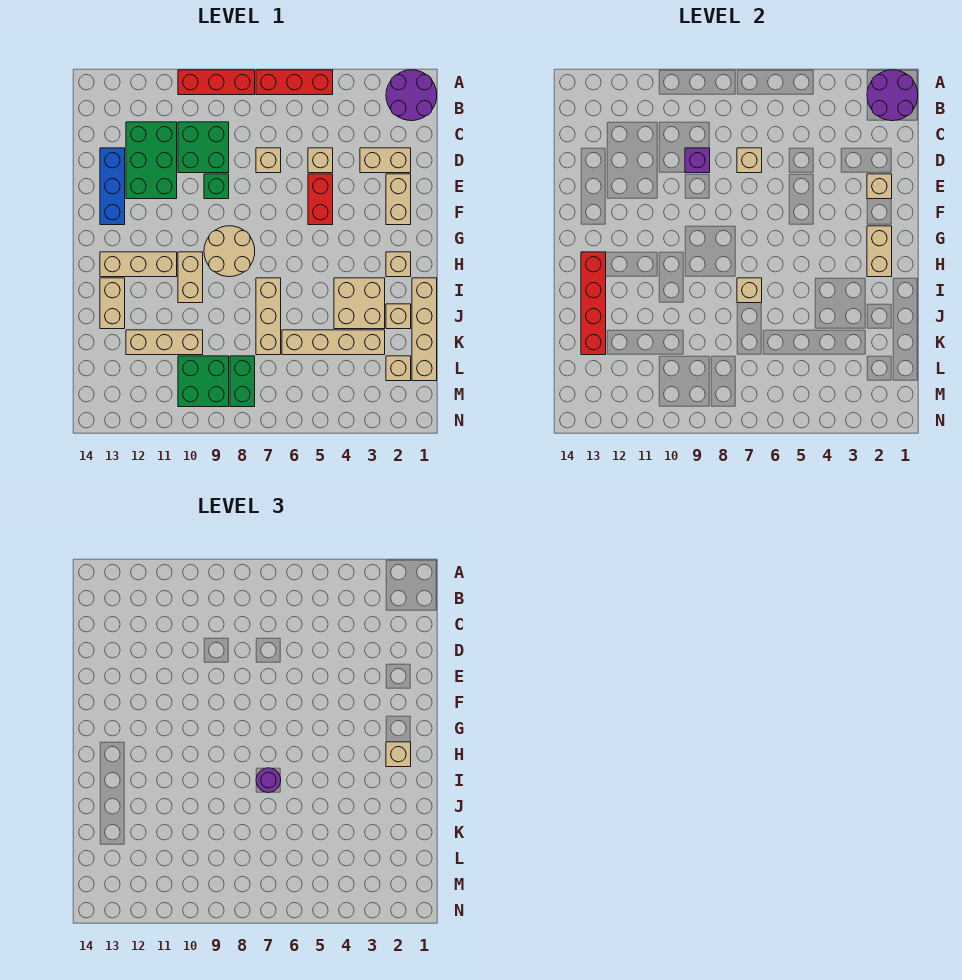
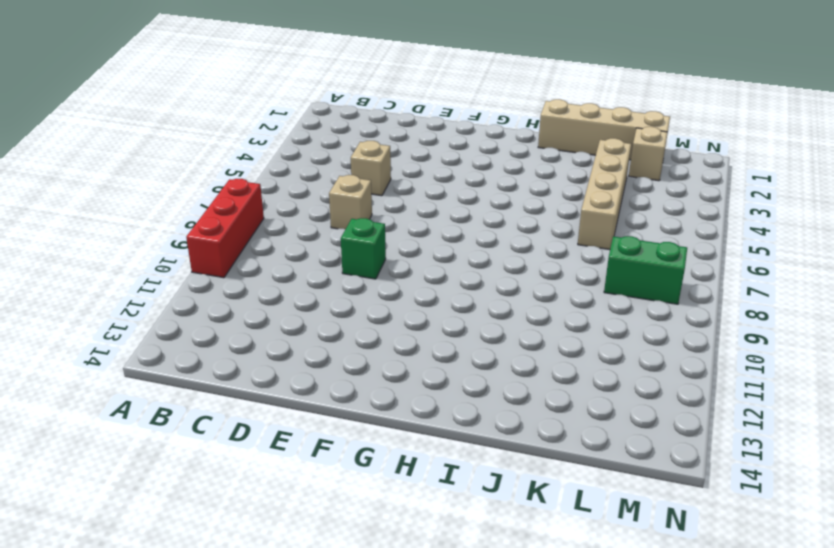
none -> purple 2x2 round brick [386,70,437,121]
none -> red 1x3 brick [256,70,333,95]
none -> green 2x2 brick [178,122,229,173]
none -> green 2x3 brick [126,122,177,199]

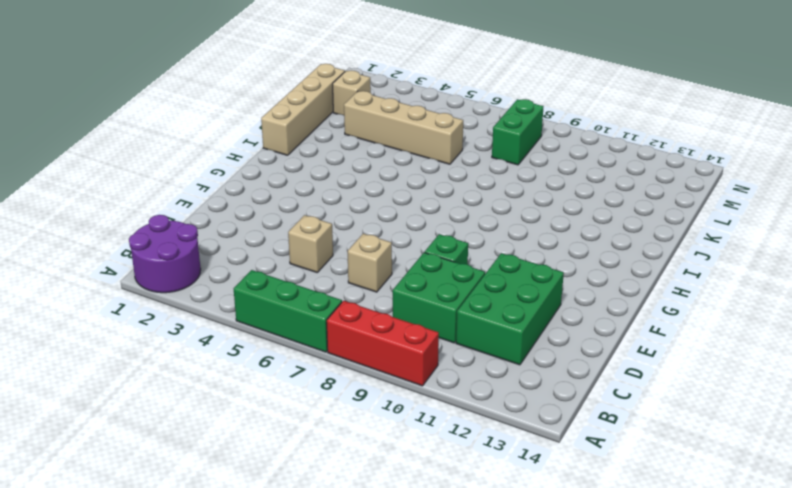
green 1x3 brick [234,270,342,352] -> red 1x3 brick [256,70,333,95]
none -> tan 1x2 brick [360,148,411,173]
none -> blue 1x3 brick [100,148,125,225]
none -> tan 1x2 brick [386,174,411,225]
none -> red 1x2 brick [308,174,333,225]

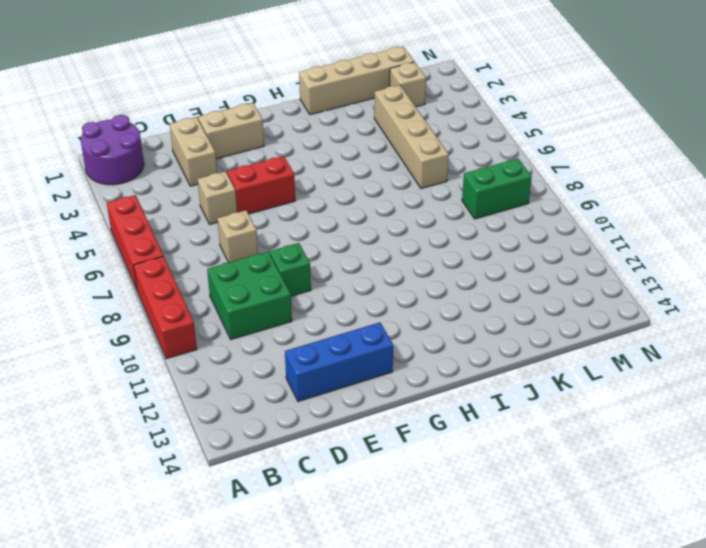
none -> green 2x3 brick [126,122,177,199]
none -> tan 2x2 round brick [204,226,255,277]
none -> tan 1x1 brick [386,252,411,277]
none -> tan 1x2 brick [178,252,203,303]

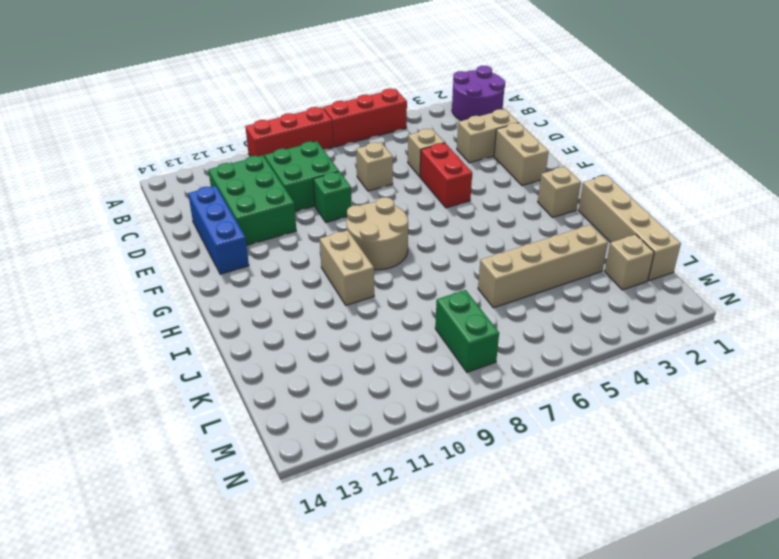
none -> tan 1x3 brick [100,252,177,277]
none -> tan 2x2 brick [334,278,385,329]
none -> tan 1x3 brick [256,278,281,355]
none -> tan 1x2 brick [100,278,125,329]

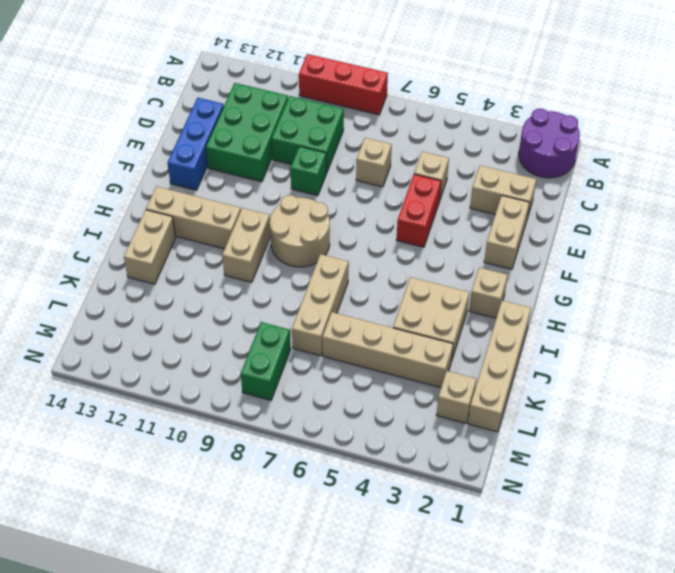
none -> red 1x3 brick [256,70,333,95]
none -> tan 1x1 brick [386,304,411,329]
none -> tan 1x3 brick [126,330,203,355]
none -> green 2x2 brick [178,356,229,407]

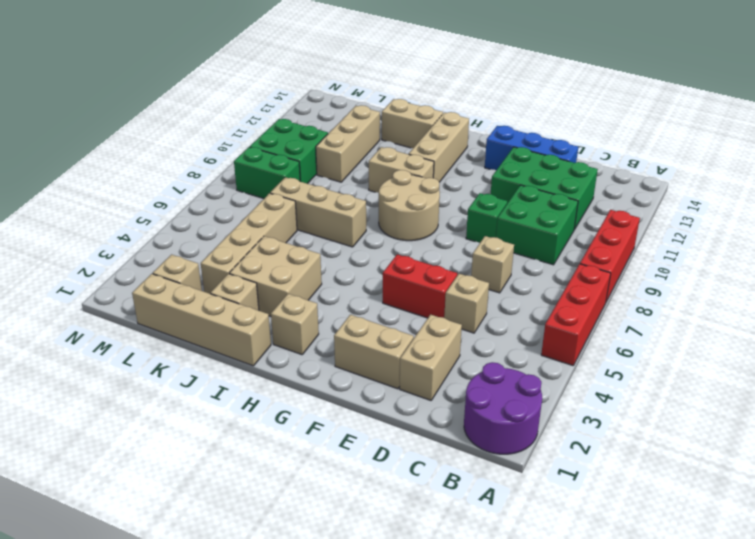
none -> purple 2x2 round brick [867,70,918,121]
none -> tan 1x1 brick [737,148,762,173]
none -> purple 1x1 brick [685,148,710,173]
none -> tan 1x1 brick [867,174,892,199]

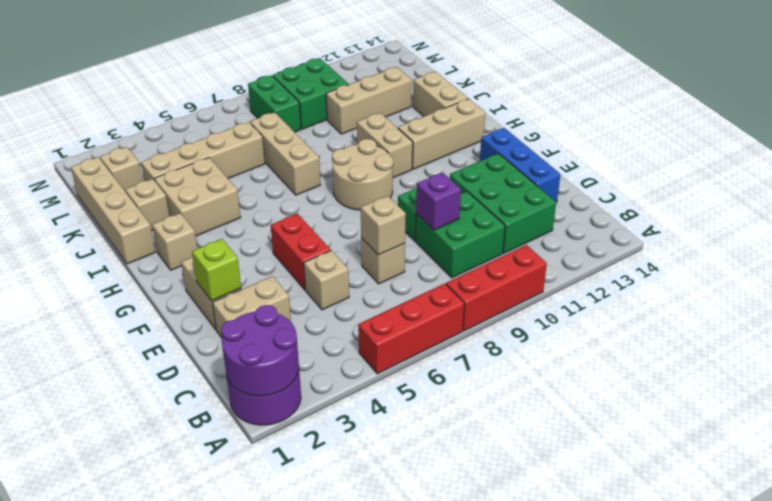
lime 1x1 brick [192,239,241,301] -> tan 1x1 brick [867,174,892,199]
none -> tan 1x2 brick [867,226,892,277]
none -> red 1x4 brick [581,252,606,355]
none -> tan 1x1 brick [737,278,762,303]
none -> tan 1x1 brick [386,742,411,767]

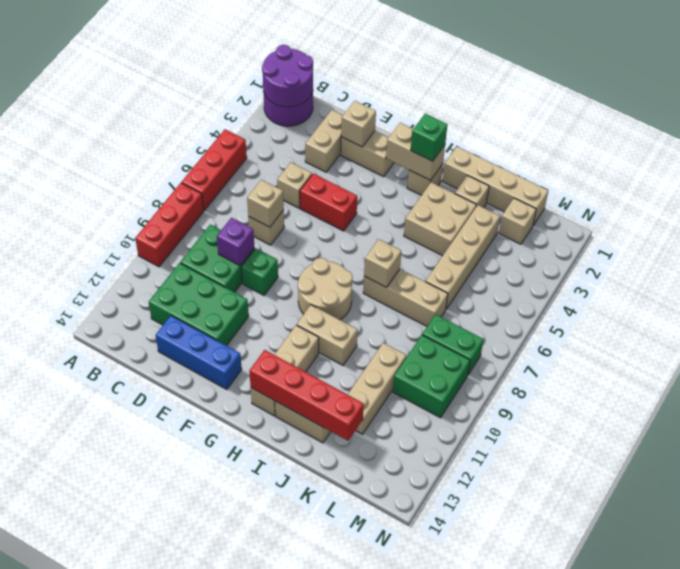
green 1x1 brick [411,114,448,161] -> tan 1x1 brick [386,742,411,767]
none -> purple 1x1 round brick [256,768,281,793]

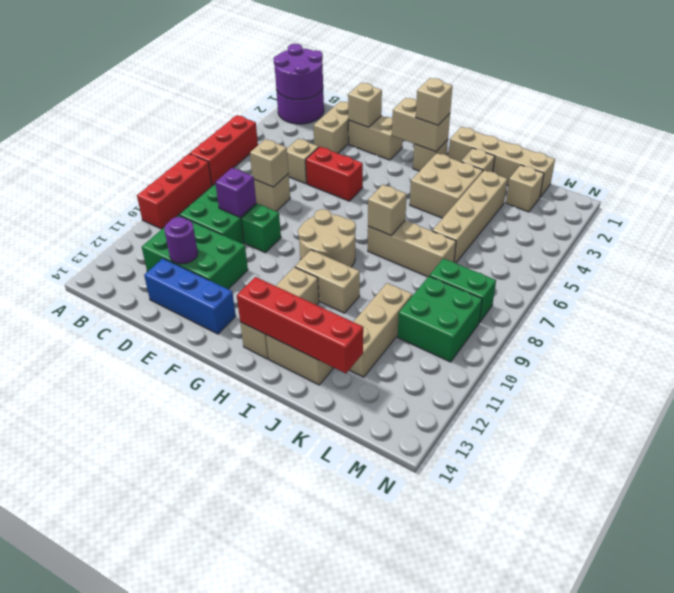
purple 1x1 round brick [164,217,198,264] -> purple 1x1 round brick moved to [256,768,281,793]

